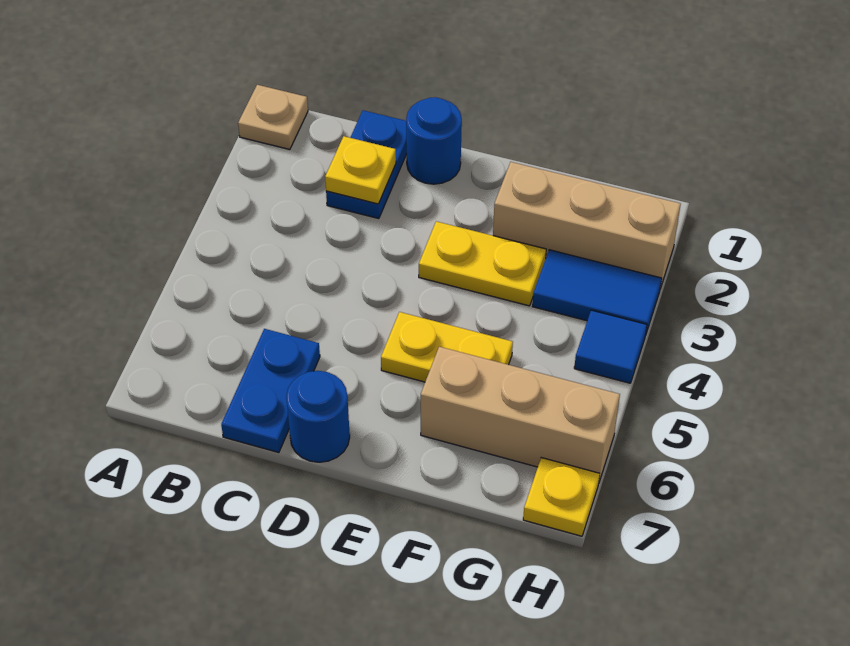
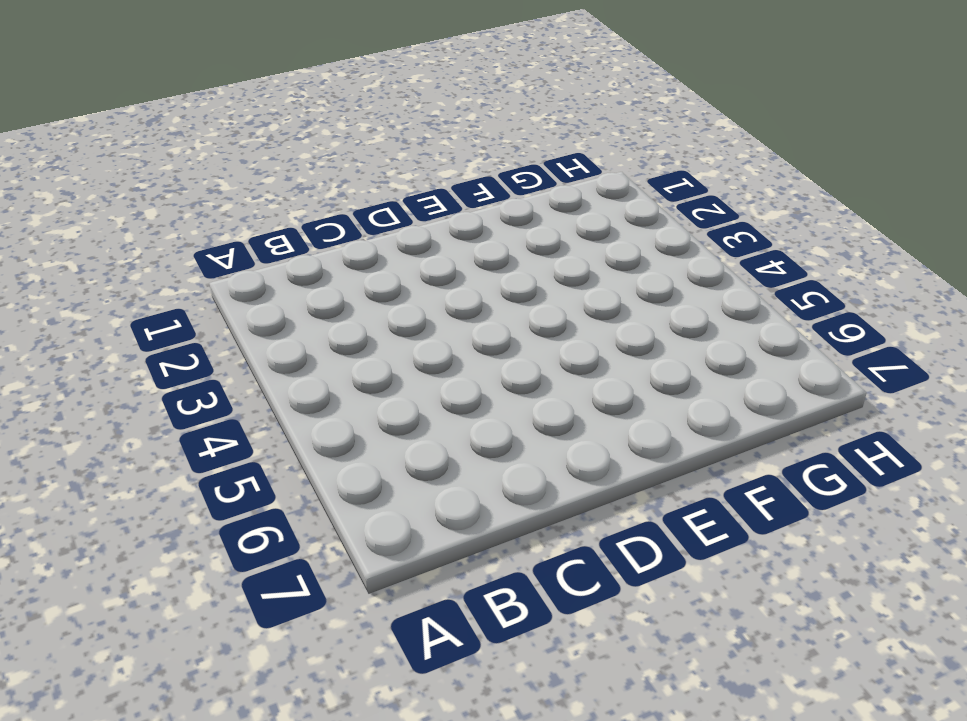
none -> tan 1x1 plate [238,85,308,150]
none -> blue 1x2 plate [326,110,407,219]
none -> blue 1x2 plate [221,329,320,453]

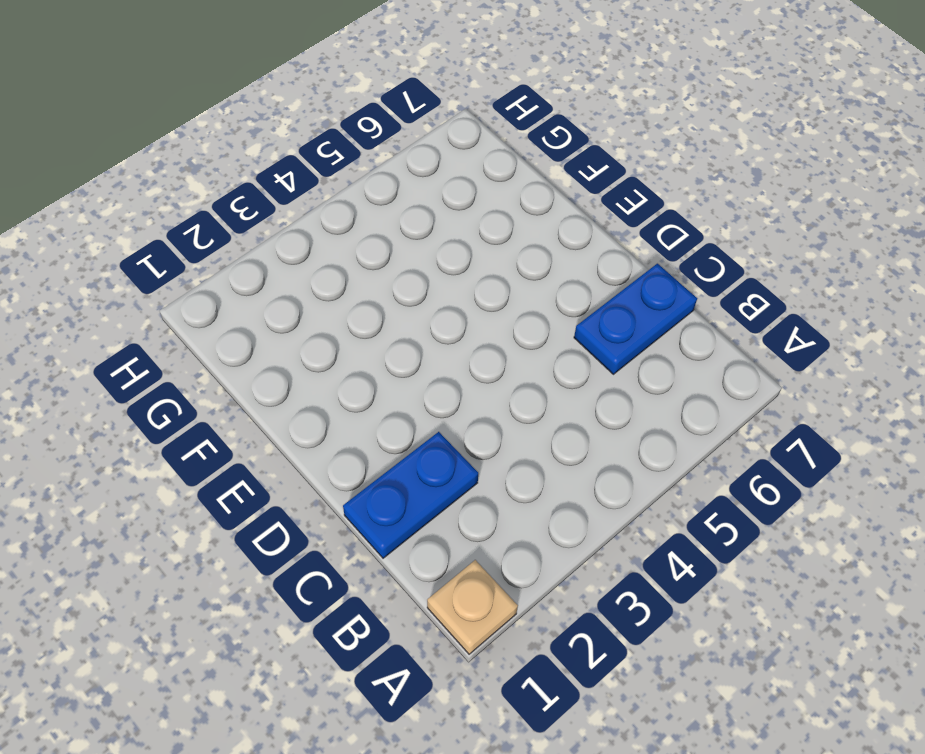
none -> blue 1x1 round brick [406,97,462,184]
none -> blue 1x1 round brick [286,371,350,462]
none -> yellow 1x2 plate [419,221,546,306]

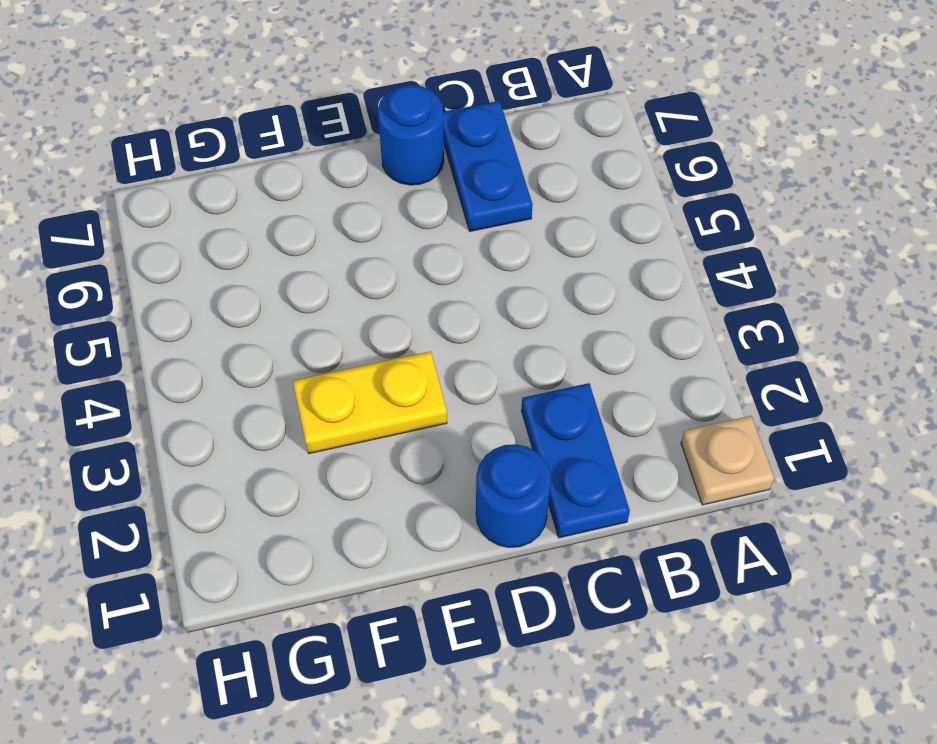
none -> yellow 1x2 plate [381,312,513,382]
none -> tan 1x3 brick [493,162,681,288]
none -> tan 1x3 brick [421,347,620,482]

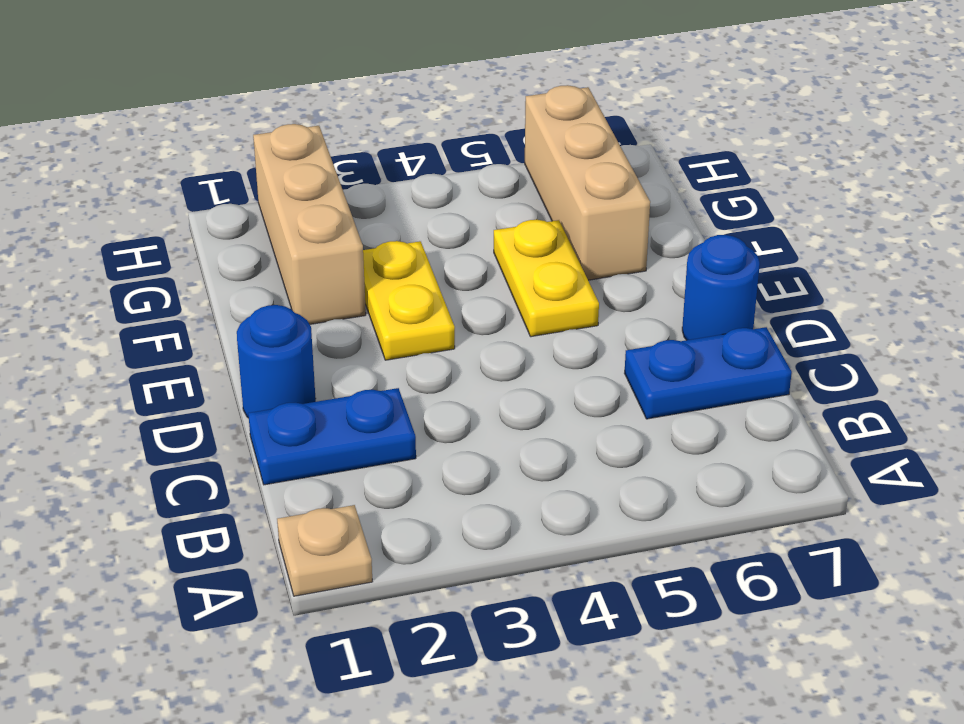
none -> blue 1x2 tile [533,250,662,333]
none -> blue 1x1 tile [574,310,647,383]
none -> yellow 1x1 plate [523,458,600,536]

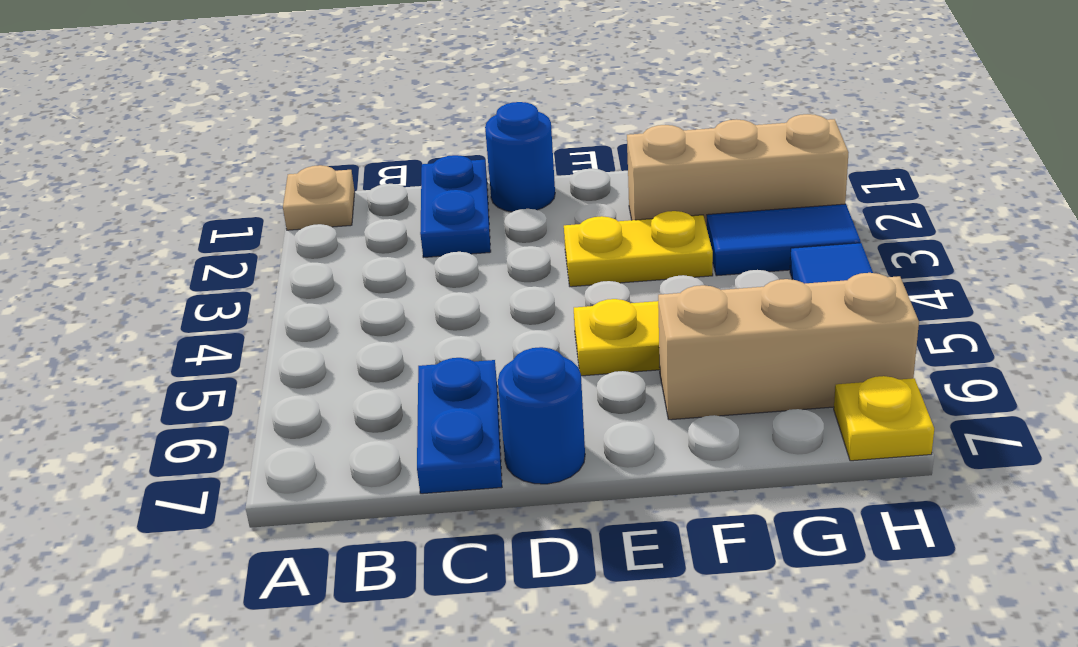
none -> yellow 1x1 plate [325,136,396,204]

